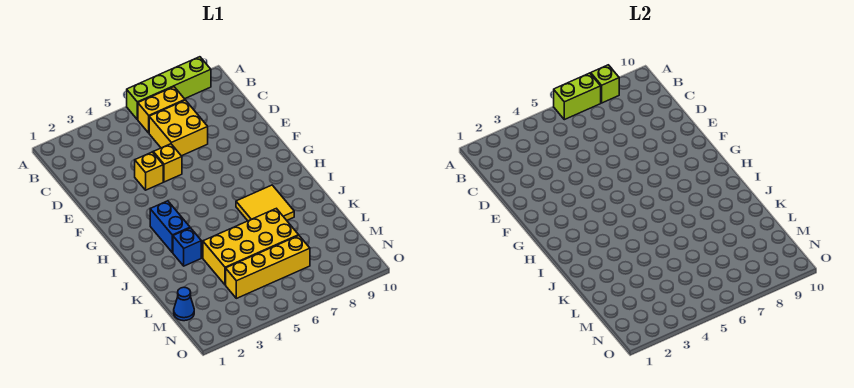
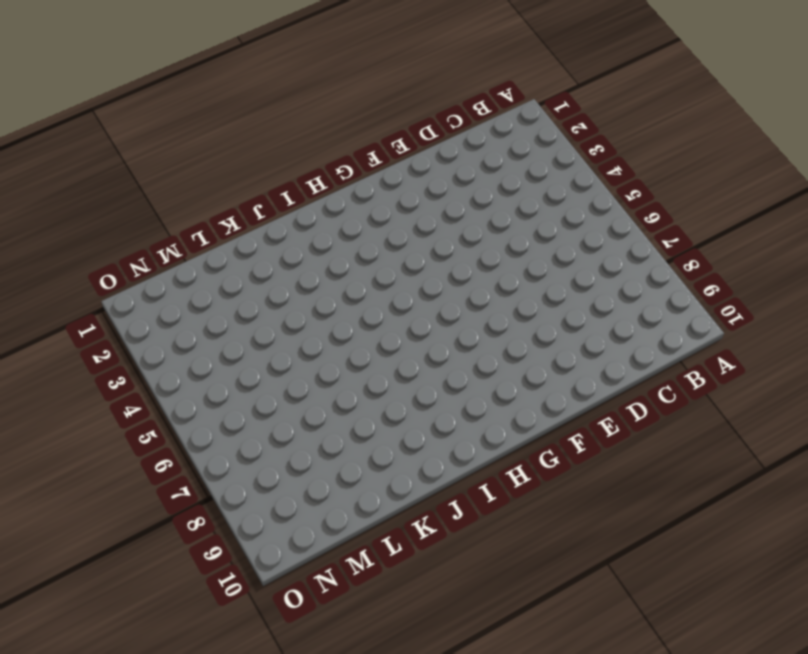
none -> lime 1x4 brick [127,57,211,120]
none -> yellow 1x2 brick [138,87,185,133]
none -> yellow 2x2 brick [149,100,208,156]

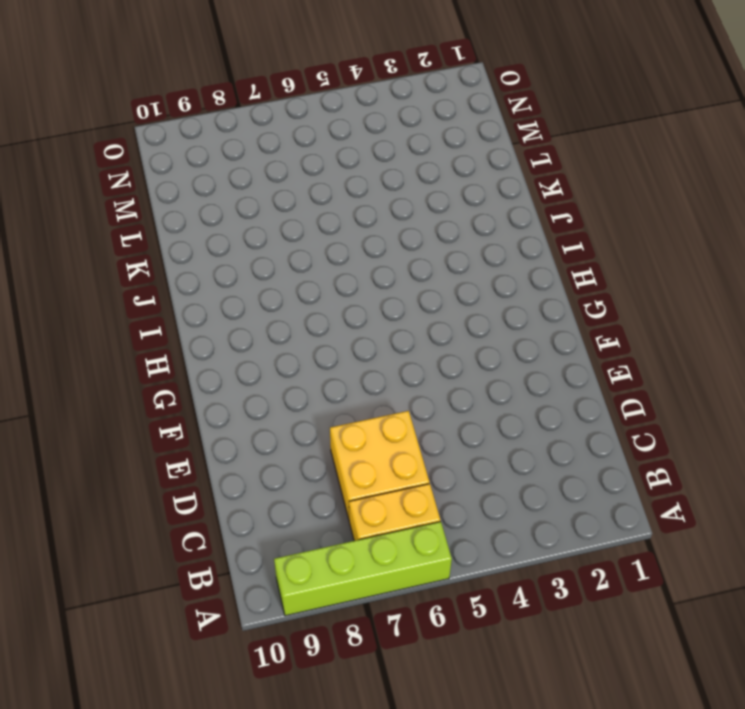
none -> yellow 1x1 brick [135,152,163,190]
none -> yellow 1x1 brick [153,144,182,182]
none -> blue 1x2 brick [150,201,190,253]

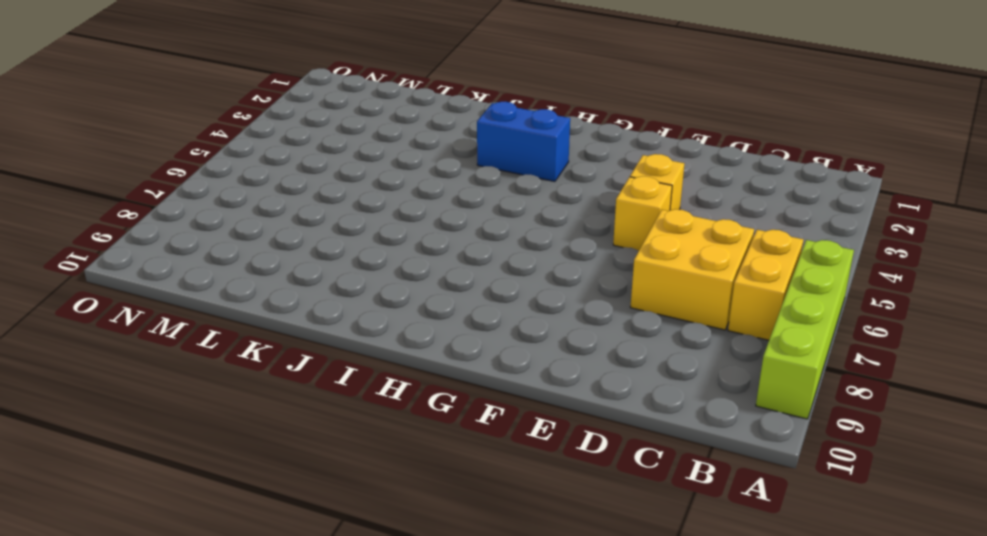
none -> yellow 2x2 tile [236,185,294,221]
none -> blue 1x1 brick [173,228,201,266]
none -> yellow 2x4 brick [203,208,299,285]

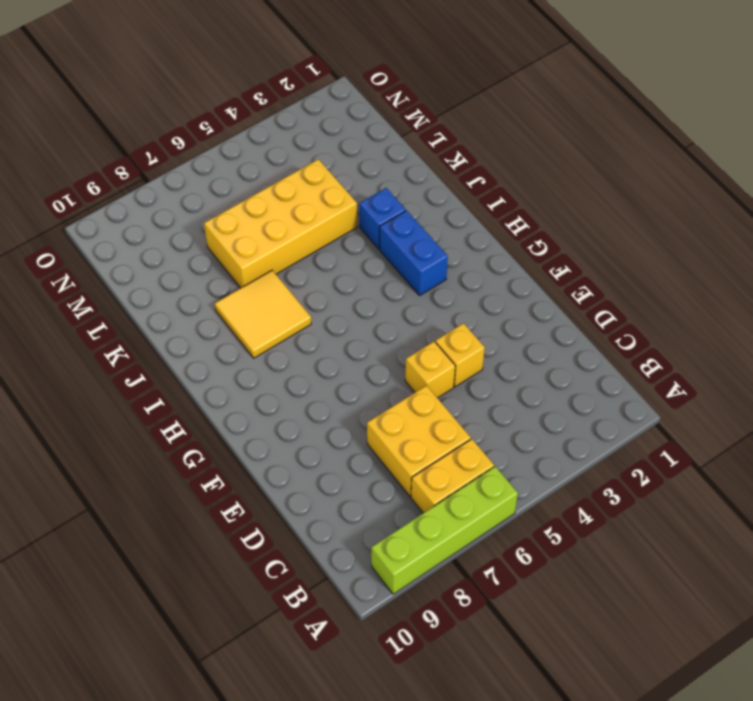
none -> blue 1x1 cone [174,287,194,321]
none -> yellow 1x4 brick [226,236,310,298]
none -> lime 1x2 brick [554,73,601,120]

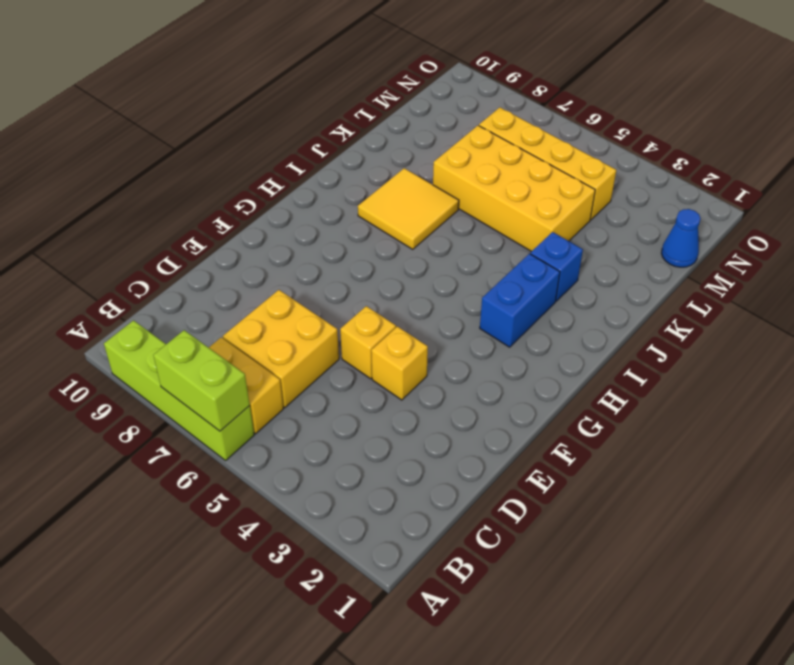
none -> lime 1x1 brick [591,65,619,103]

